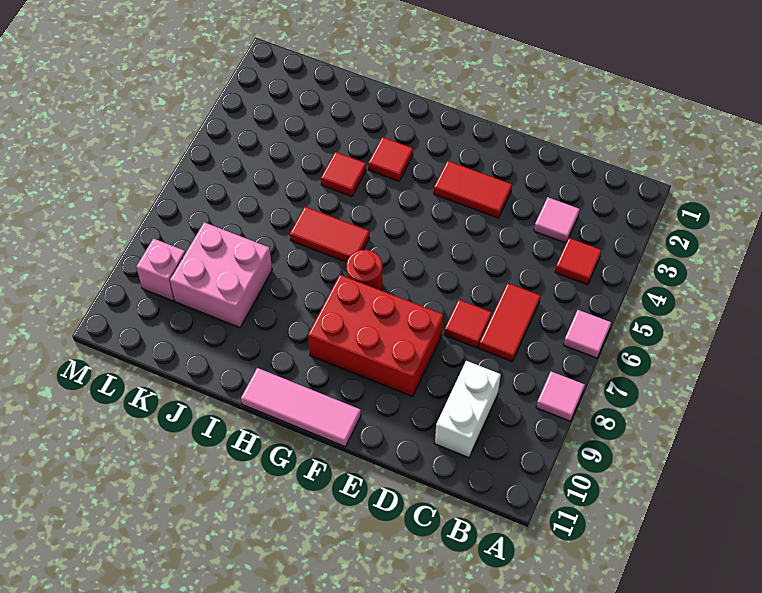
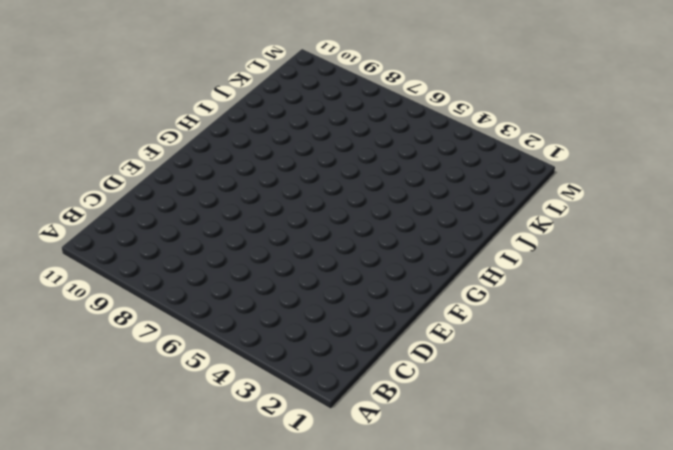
none -> pink 1x1 tile [564,310,611,358]
none -> pink 1x1 tile [536,371,585,421]
none -> red 1x1 tile [555,238,601,285]

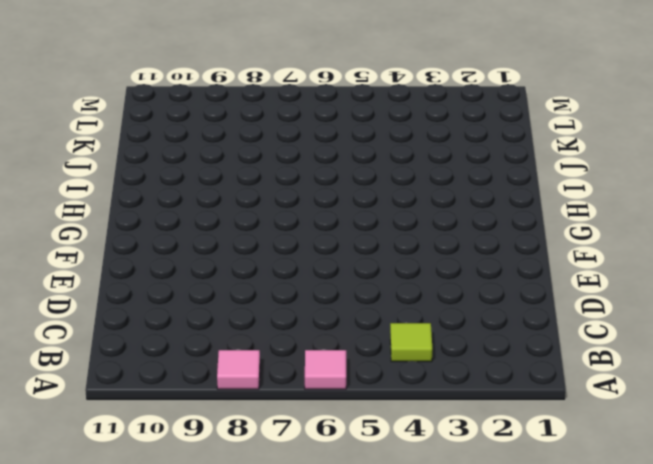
lime 1x1 tile [390,323,432,362] -> red 1x1 tile [555,238,601,285]
none -> pink 1x1 tile [534,197,580,243]
none -> red 1x2 tile [479,283,540,362]
none -> white 1x2 brick [435,361,501,458]

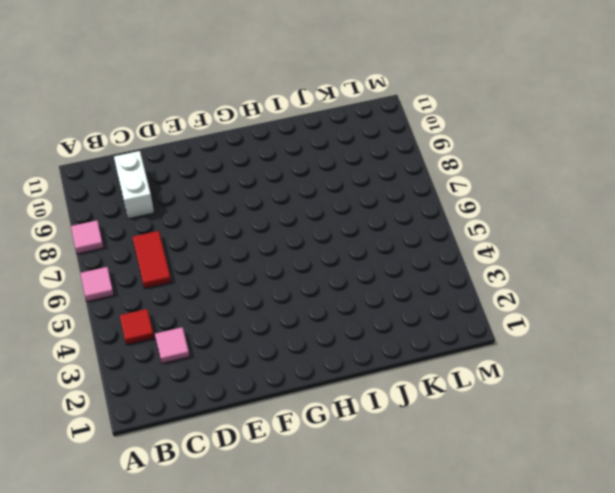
none -> red 1x1 tile [444,300,492,348]
none -> red 1x2 tile [434,161,512,218]
none -> red 2x3 brick [308,275,443,397]

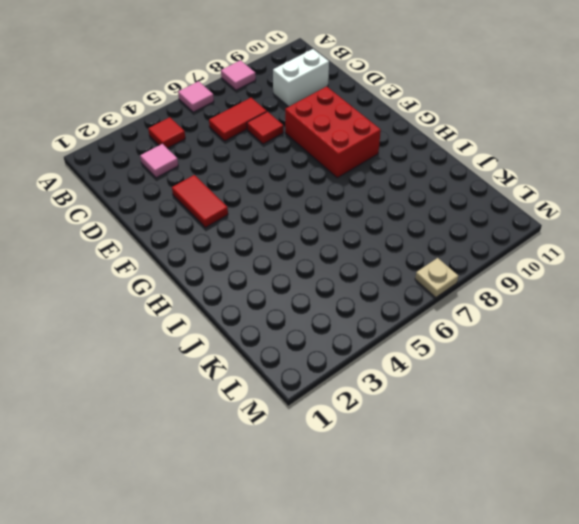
tan 1x1 plate [415,258,458,298] -> none
none -> pink 1x3 tile [241,368,361,447]
none -> red 1x1 round brick [347,250,382,291]
none -> red 1x1 tile [368,137,413,181]

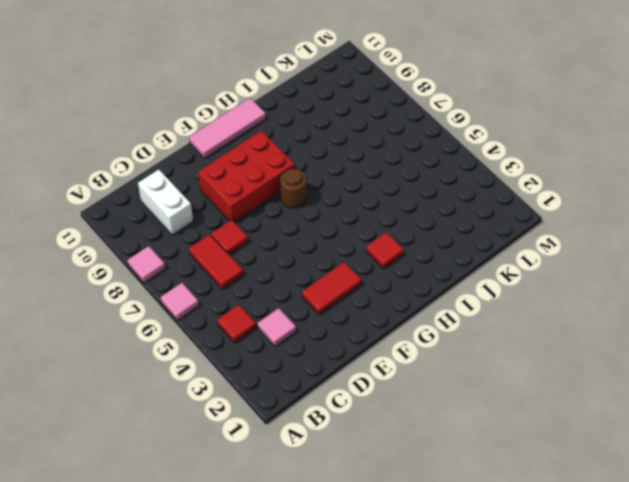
brown 1x1 round brick [280,169,307,208] -> red 1x1 round brick [347,250,382,291]
none -> red 1x2 tile [290,207,369,262]
none -> red 1x1 tile [321,152,366,197]
none -> pink 2x2 brick [170,222,272,328]

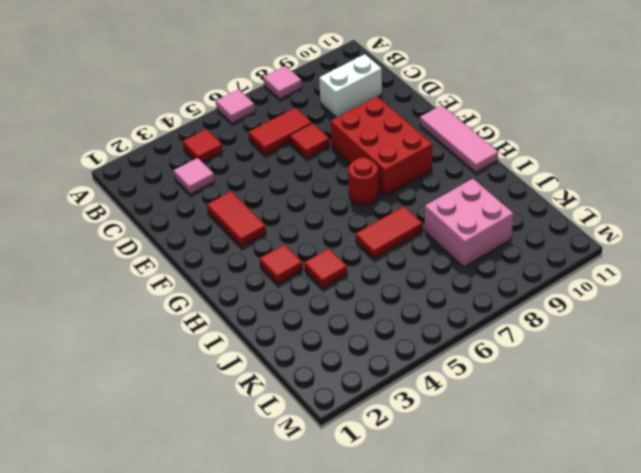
red 1x2 tile [356,206,423,259] -> red 1x2 tile turned to [290,207,369,262]
none -> pink 1x1 brick [136,239,185,301]

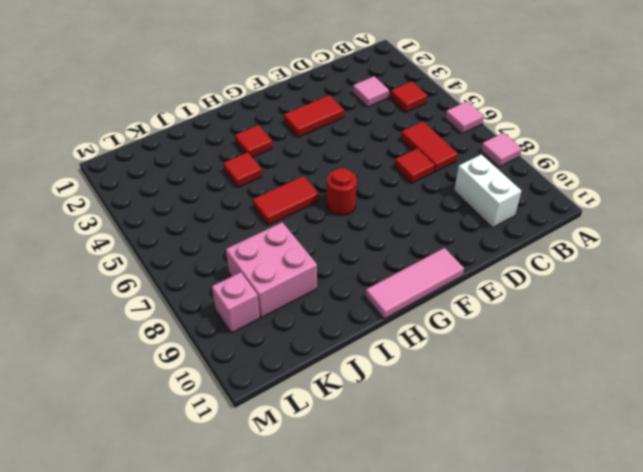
none -> red 2x3 brick [308,275,443,397]

